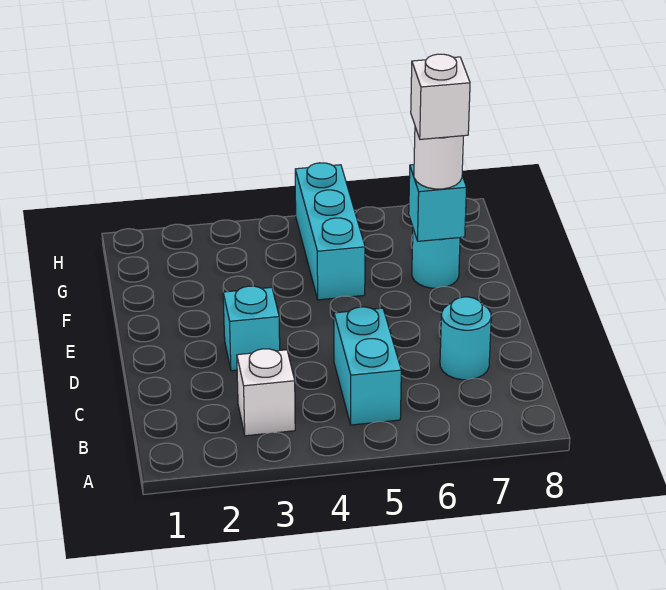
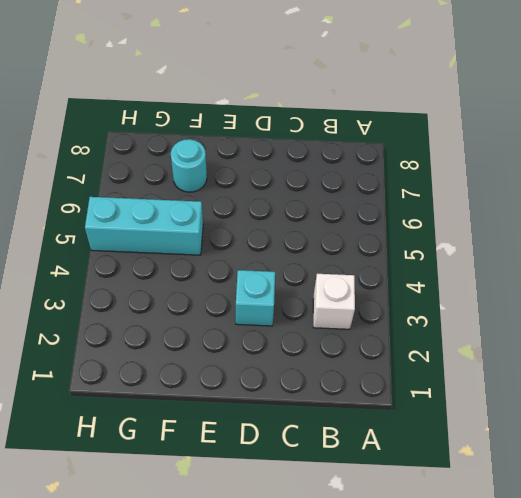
none -> cyan 1x2 brick [334,307,401,425]
none -> cyan 1x1 round brick [440,297,491,380]

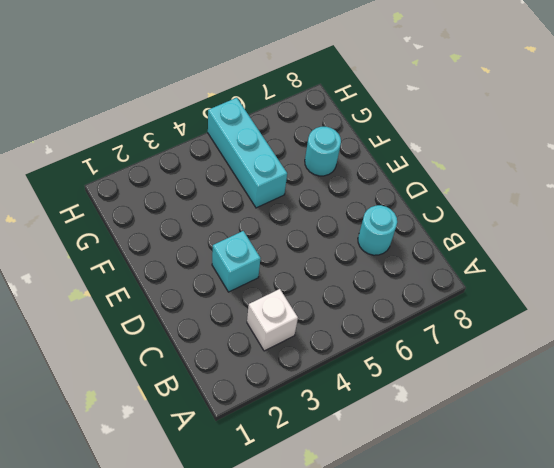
none -> cyan 1x2 brick [334,307,401,425]
none -> cyan 1x1 brick [409,165,467,241]

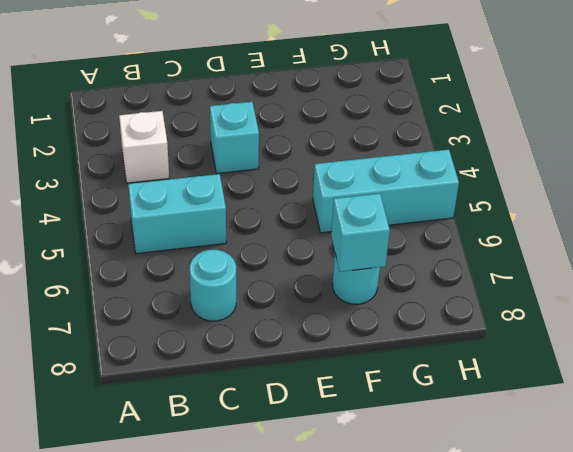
none -> white 1x1 round brick [414,127,463,189]
none -> white 1x1 brick [411,54,470,139]

